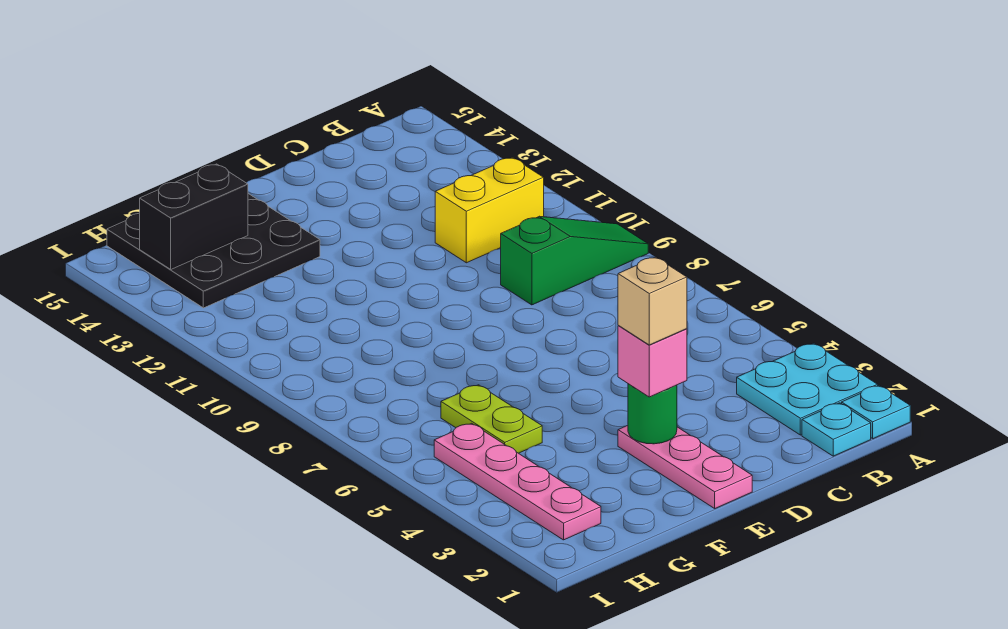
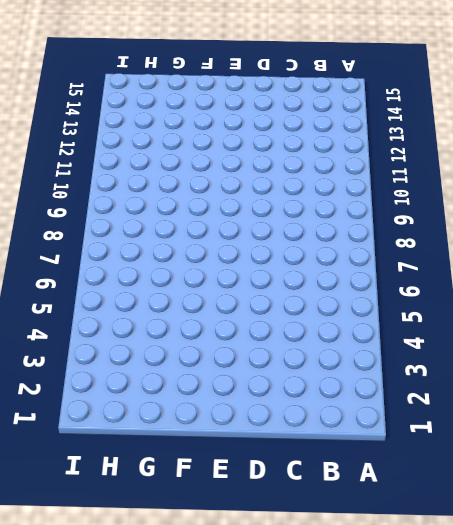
none -> cyan 1x1 plate [842,386,910,439]
none -> cyan 2x2 plate [737,343,878,435]
none -> green 1x3 slope [501,216,648,305]

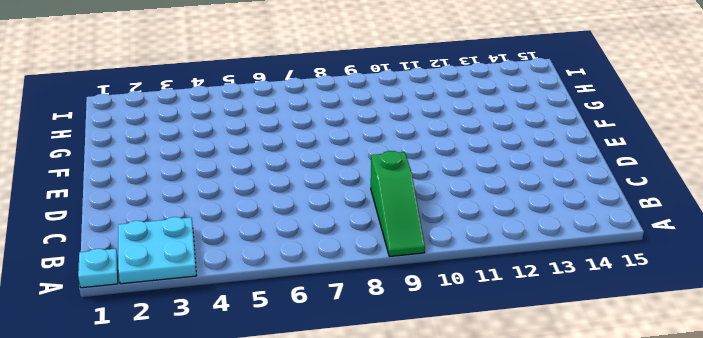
none -> cyan 1x1 plate [802,403,871,456]
none -> yellow 1x2 brick [435,157,544,263]
none -> pink 1x3 plate [618,426,752,508]

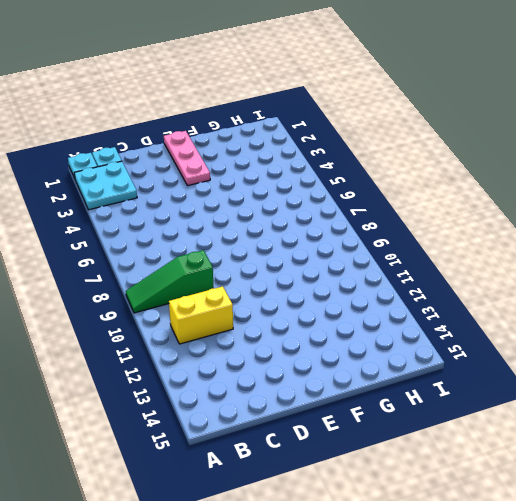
none -> black 3x3 plate [107,194,320,308]
none -> lime 1x2 plate [441,385,542,453]
none -> pink 1x4 plate [434,423,601,540]

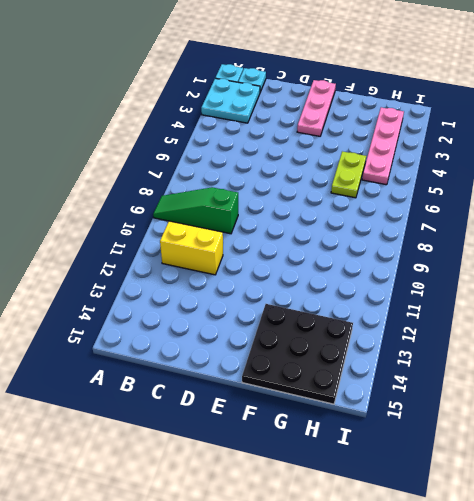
none -> green 1x1 round brick [628,384,677,444]
none -> black 1x2 brick [140,164,248,269]
none -> pink 1x1 brick [618,325,687,397]

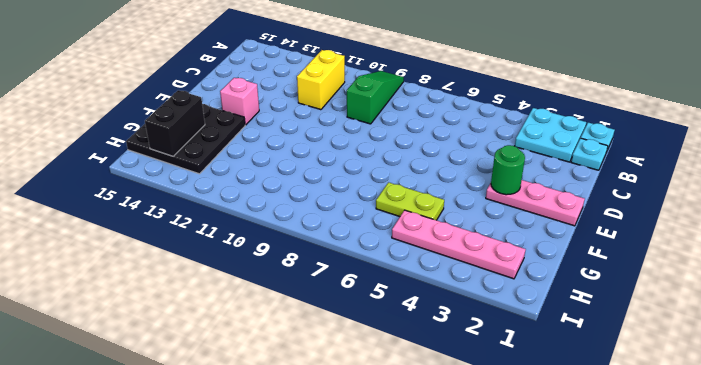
pink 1x1 brick [220,78,259,125] -> pink 1x1 brick moved to [618,325,687,397]
none -> tan 1x1 brick [618,257,687,345]

